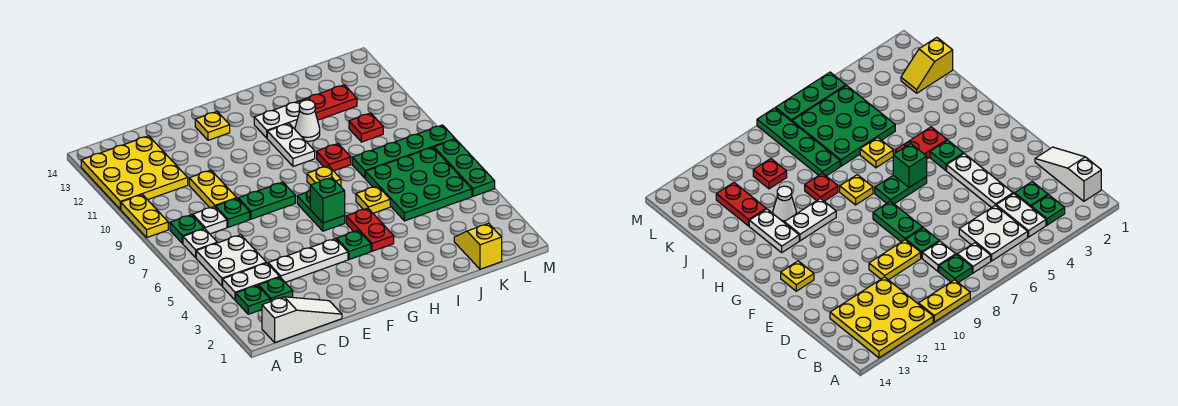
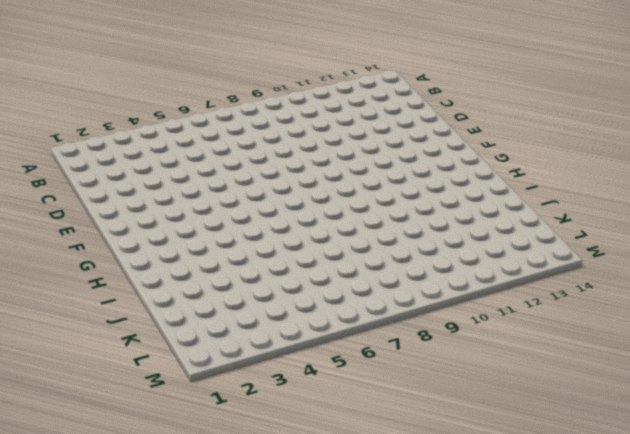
none -> yellow 1x2 plate [121,195,168,237]
none -> yellow 3x3 plate [81,136,188,209]
none -> white 1x3 slope [262,297,342,342]
none -> green 1x1 plate [236,285,270,314]

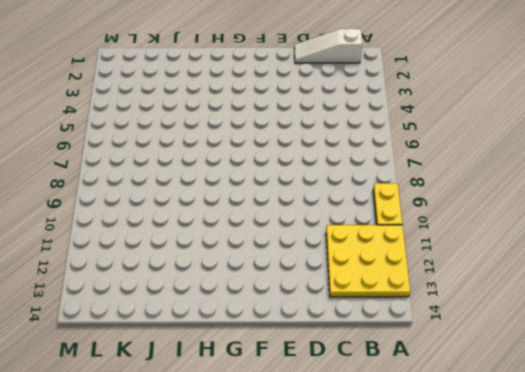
none -> green 1x1 plate [236,285,270,314]
none -> white 1x2 plate [223,263,279,300]
none -> white 2x2 plate [196,235,266,286]
none -> white 1x1 plate [183,229,217,258]

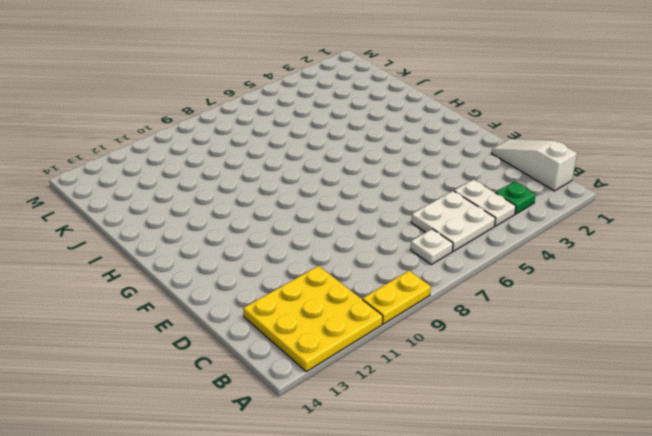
none -> green 1x1 plate [170,215,204,244]
none -> green 1x1 plate [259,277,293,302]
none -> white 1x1 plate [193,207,227,234]
none -> white 1x3 plate [268,239,348,282]

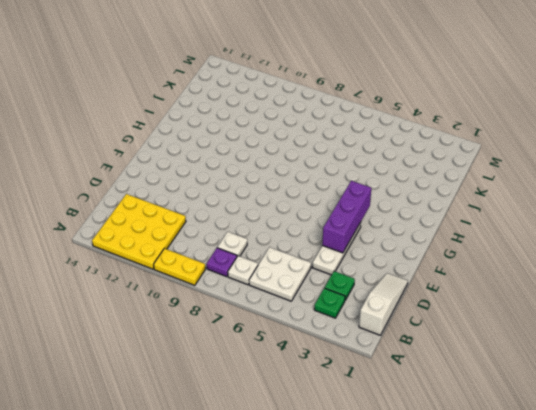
purple 1x1 plate [207,248,237,277] -> green 1x1 plate [170,215,204,244]
purple 1x3 brick [322,181,371,253] -> none
none -> white 1x2 plate [223,263,279,300]
none -> green 1x1 plate [216,198,250,227]
none -> yellow 1x2 plate [189,170,237,208]
none -> green 1x2 plate [238,182,295,219]

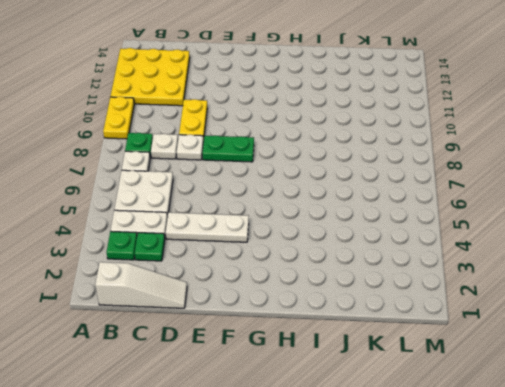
white 1x1 plate [177,135,203,160] -> green 1x1 plate [216,198,250,227]
none -> yellow 1x1 plate [195,112,230,140]
none -> green 1x1 plate [337,231,371,259]
none -> green 1x2 plate [297,190,345,231]
none -> red 1x2 plate [346,208,394,251]

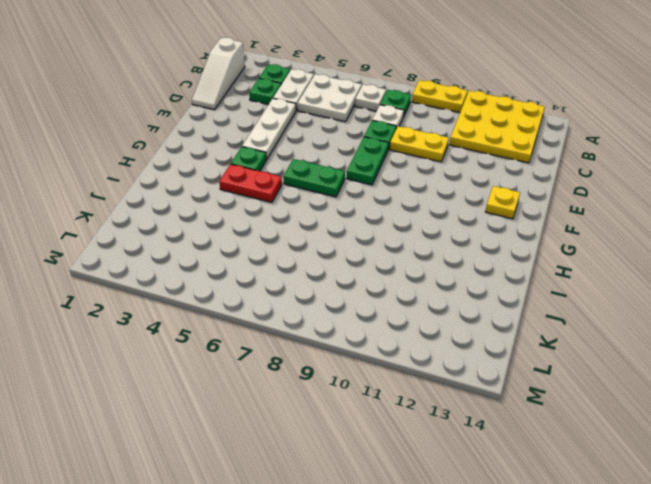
none -> yellow 1x1 plate [307,166,341,186]
none -> white 1x2 plate [267,124,315,166]
none -> white 1x2 plate [254,101,300,138]
none -> yellow 1x1 plate [356,186,390,213]

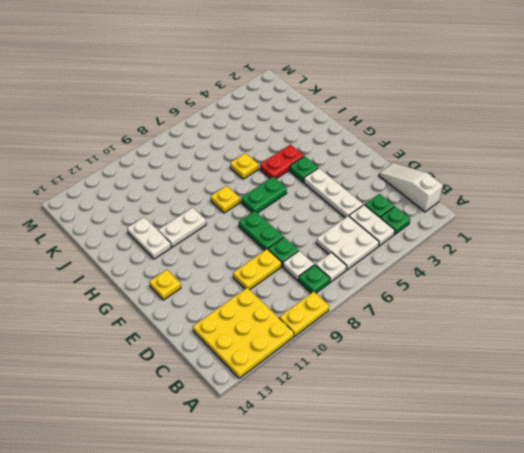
none -> red 1x1 plate [317,144,351,171]
none -> white 1x1 cone [295,100,320,141]
none -> green 3x3 plate [366,147,472,221]
none -> green 1x4 plate [352,125,455,178]

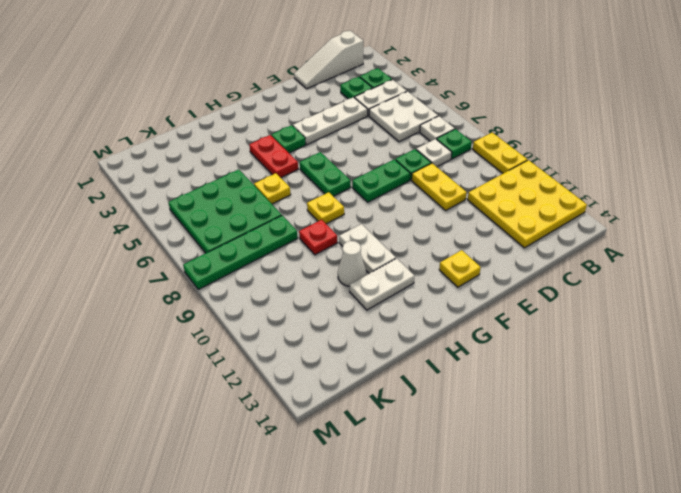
none -> red 1x2 plate [300,85,357,120]
none -> yellow 1x2 slope [454,223,502,269]
none -> red 1x1 plate [349,113,383,142]
none -> green 1x3 plate [434,139,495,196]

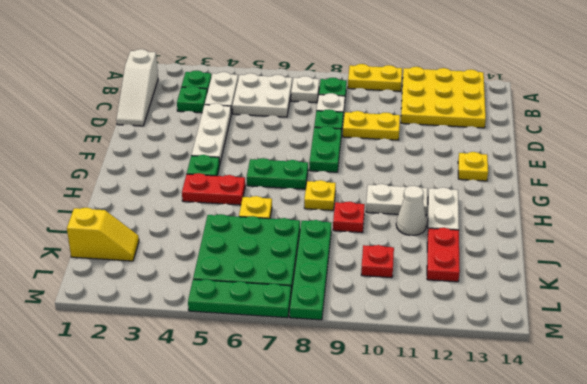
none -> green 1x1 brick [310,177,345,223]

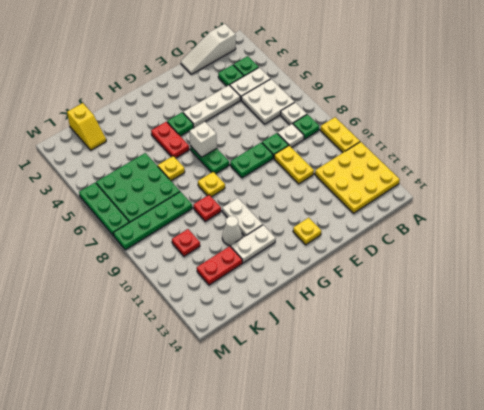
white 1x1 brick [189,122,217,157] -> green 1x1 brick [310,177,345,223]

